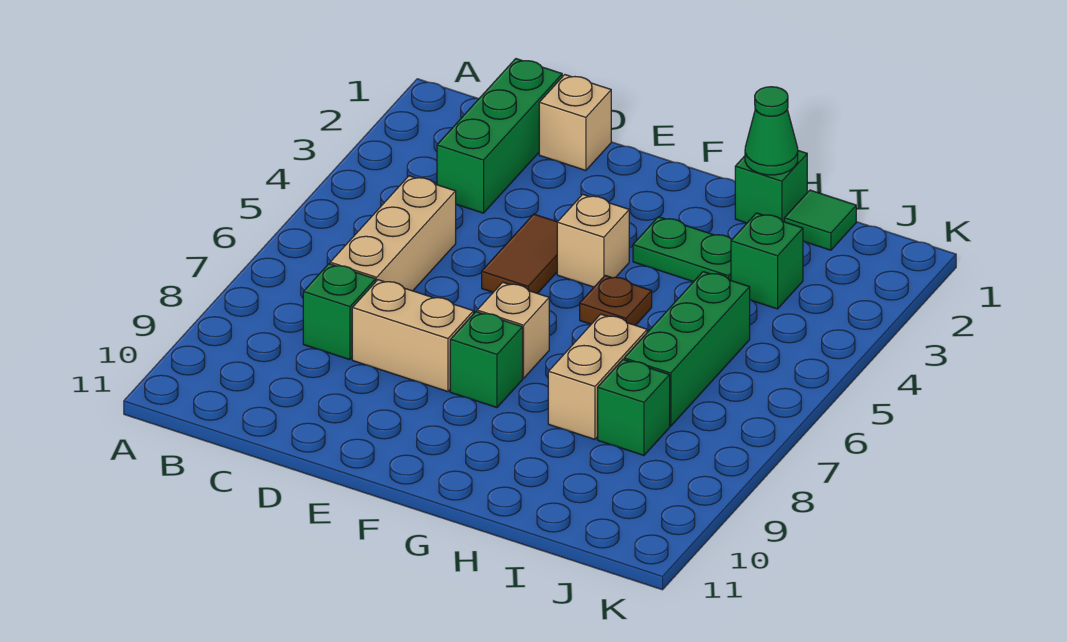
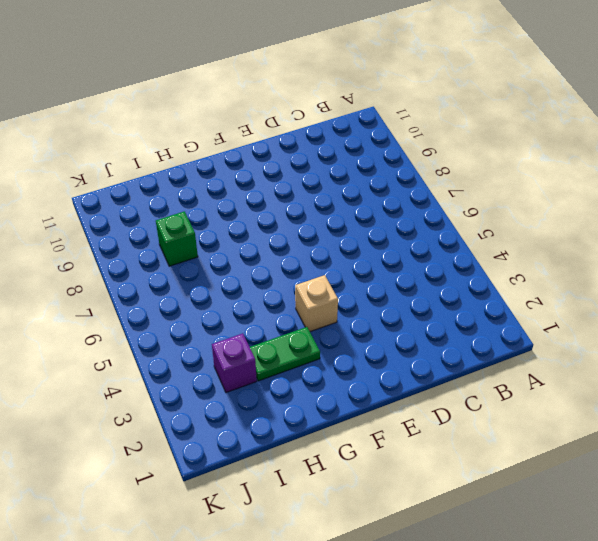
purple 1x1 brick [212,333,257,393] -> green 1x1 brick [731,213,803,309]
none -> green 1x3 brick [437,59,562,213]
none -> tan 1x3 brick [330,176,456,291]
none -> green 1x1 brick [303,264,376,360]

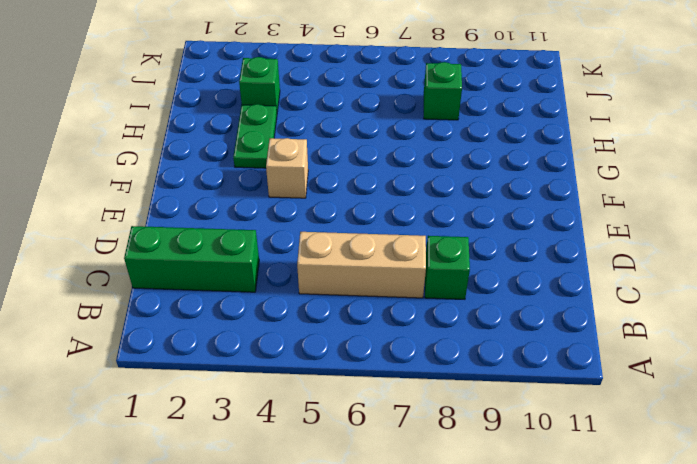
none -> tan 1x1 brick [539,75,611,171]
none -> tan 1x2 brick [352,280,474,392]
none -> brown 1x2 tile [482,214,557,294]

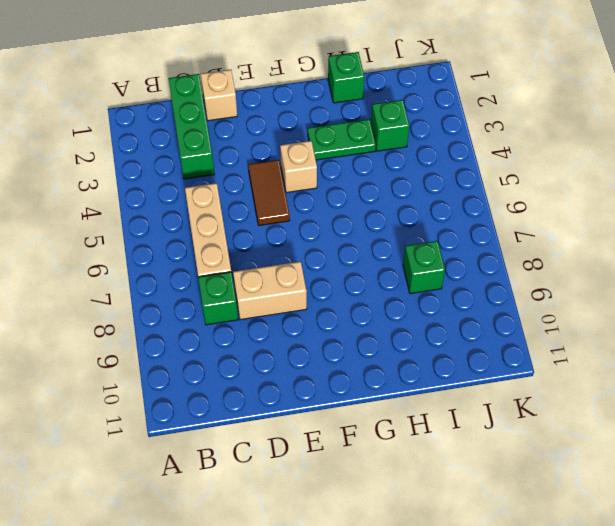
none -> tan 1x1 brick [477,282,549,378]
none -> green 1x1 brick [450,312,523,408]
none -> brown 1x1 plate [580,275,652,325]

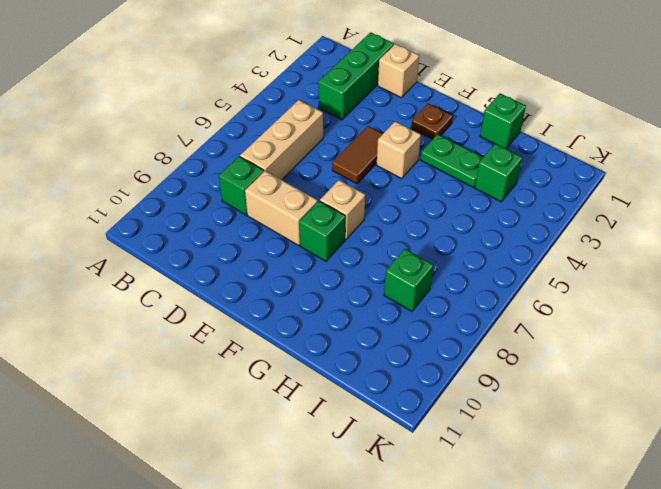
brown 1x1 plate [411,104,453,139] -> brown 1x1 plate moved to [580,275,652,325]
none -> tan 1x2 brick [548,314,647,439]
none -> green 1x1 tile [784,190,856,250]
none -> green 1x3 brick [624,272,750,426]

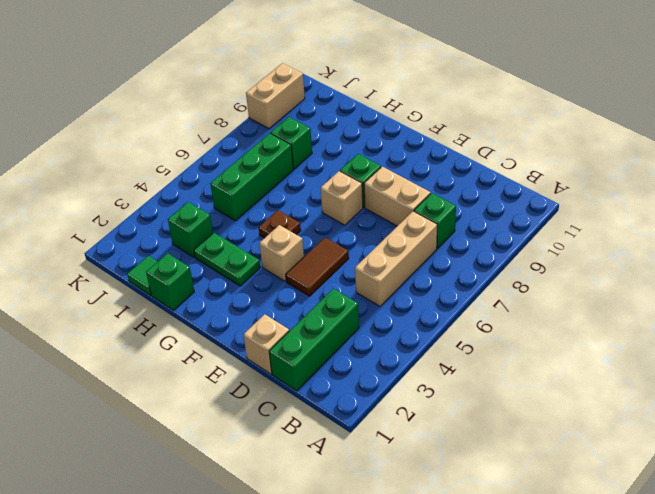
tan 1x2 brick [246,63,305,129] -> tan 1x2 brick moved to [548,314,647,439]
none -> green 1x1 cone [745,87,798,175]

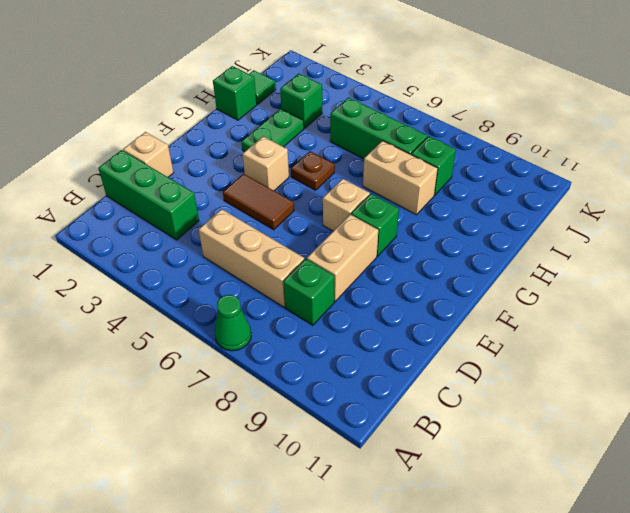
green 1x1 cone [215,295,251,351] -> green 1x1 cone moved to [745,87,798,175]

